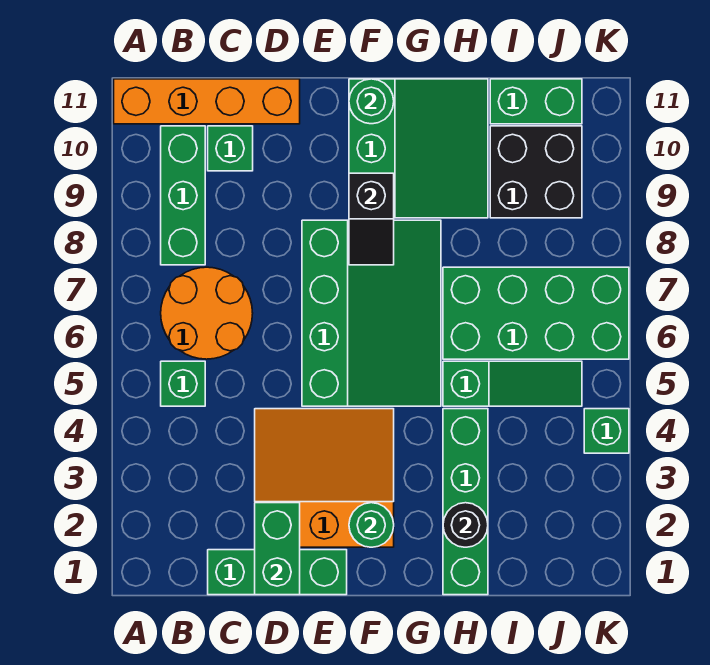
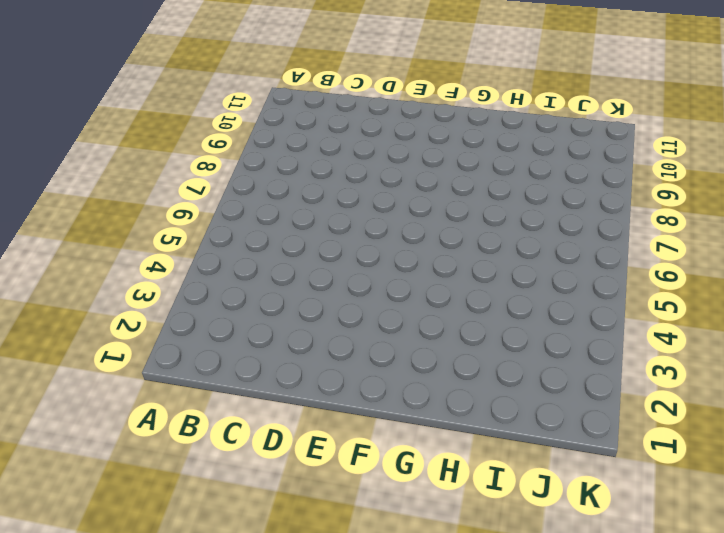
none -> orange 1x4 brick [114,79,300,124]
none -> green 1x1 brick [161,361,205,406]
none -> orange 2x2 round brick [161,267,253,359]

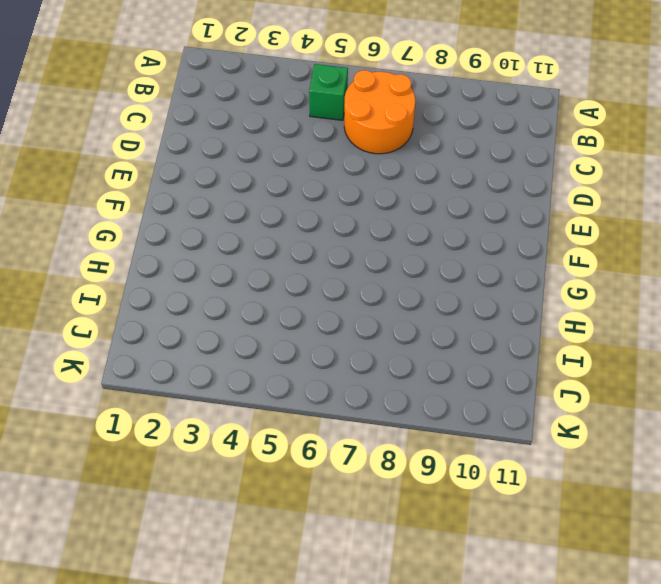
none -> orange 1x4 brick [114,79,300,124]
none -> green 1x3 brick [161,126,205,265]
none -> green 1x3 brick [208,550,347,595]

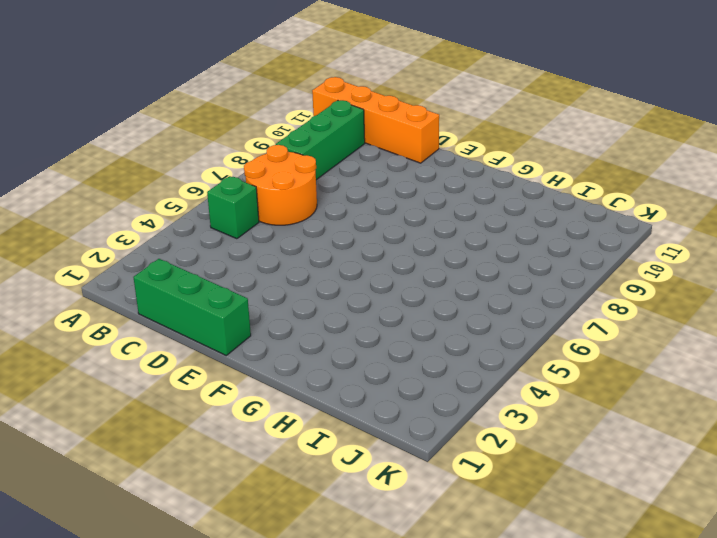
none -> green 1x1 brick [208,126,253,171]
none -> orange 3x3 slope [255,409,394,547]
none -> green 3x4 slope [302,220,441,406]

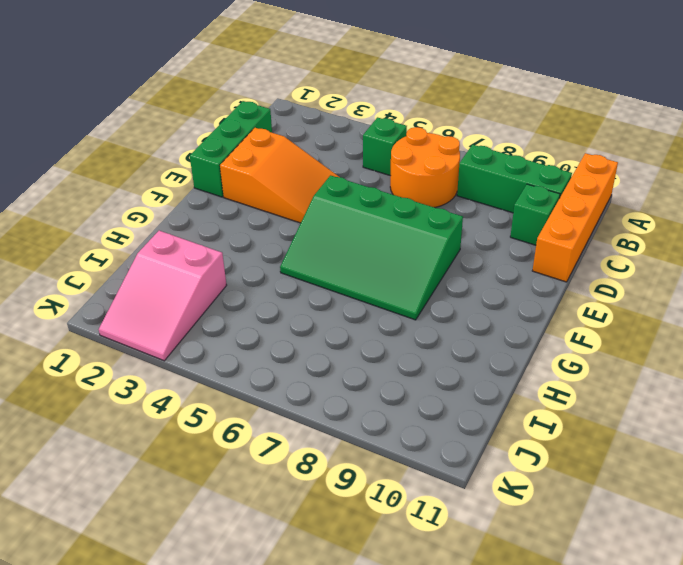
orange 2x3 slope [220,128,339,223] -> orange 3x3 slope [255,409,394,547]
pink 2x3 slope [99,231,227,361] -> none
none -> green 3x3 slope [349,79,488,218]
none -> green 1x4 brick [443,409,488,595]
none -> green 1x3 slope [443,361,582,406]

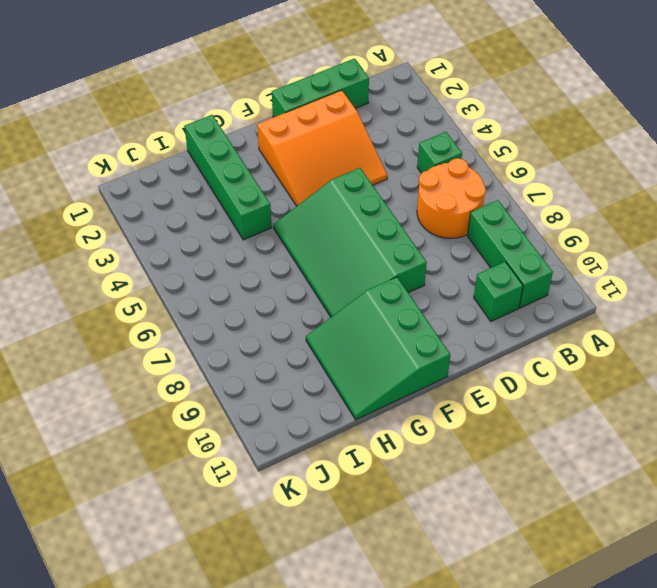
none -> orange 1x4 brick [114,79,300,124]
none -> green 1x3 slope [443,361,582,406]
none -> green 2x4 brick [443,267,629,359]

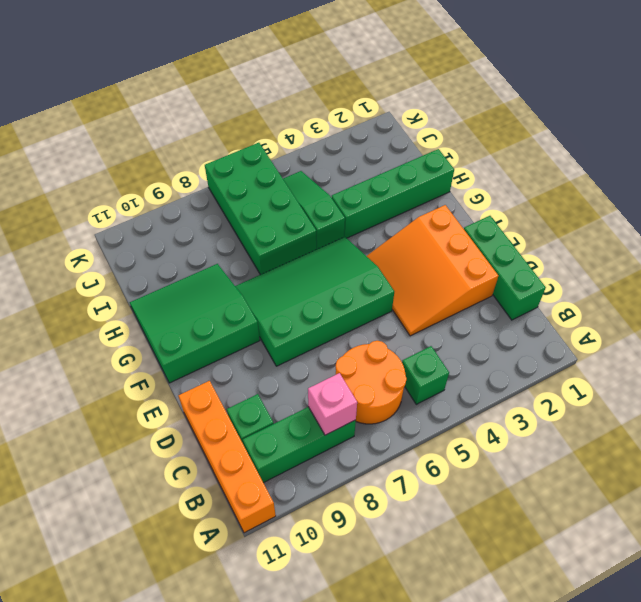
pink 1x1 brick [308,373,357,435] -> none
none -> black 2x2 brick [490,126,582,218]
none -> green 1x2 brick [490,79,582,124]
none -> green 1x1 brick [584,409,629,453]

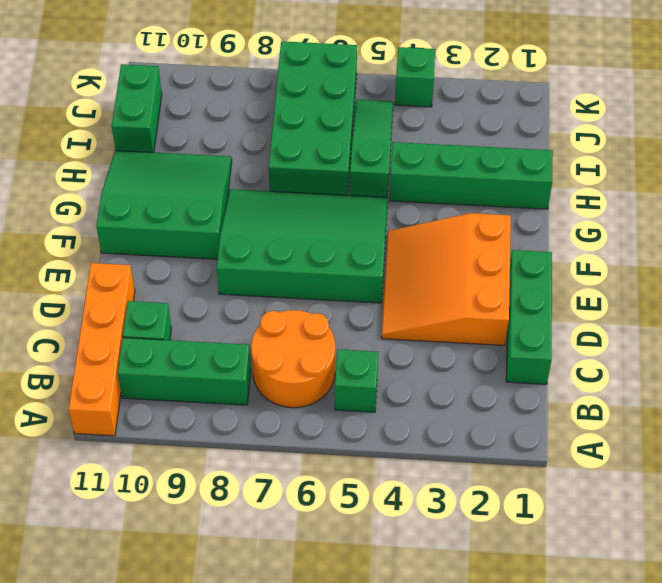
none -> black 2x2 brick [490,126,582,218]
none -> green 1x2 brick [255,503,300,595]
none -> green 1x1 round brick [349,503,394,547]

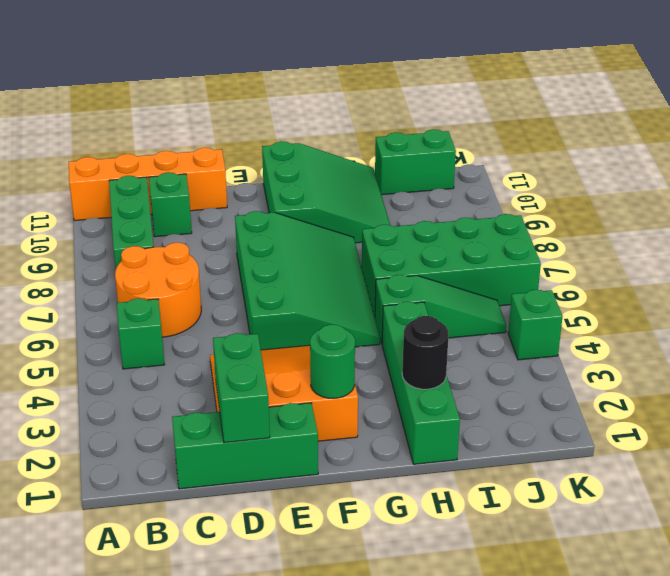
none -> black 2x2 brick [490,126,582,218]
none -> black 1x2 slope [349,173,394,265]
none -> green 1x1 round brick [349,79,394,124]

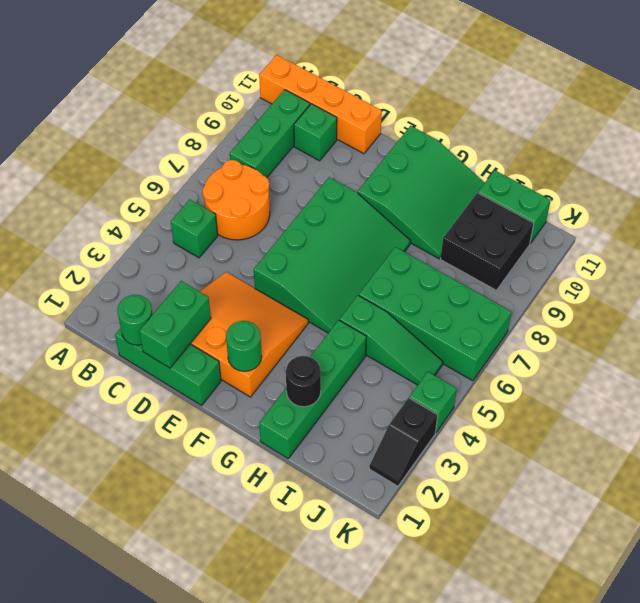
green 1x1 round brick [117,295,153,345] -> green 1x1 round brick moved to [349,79,394,124]
black 1x2 slope [369,398,438,486] -> black 1x2 slope moved to [349,173,394,265]

